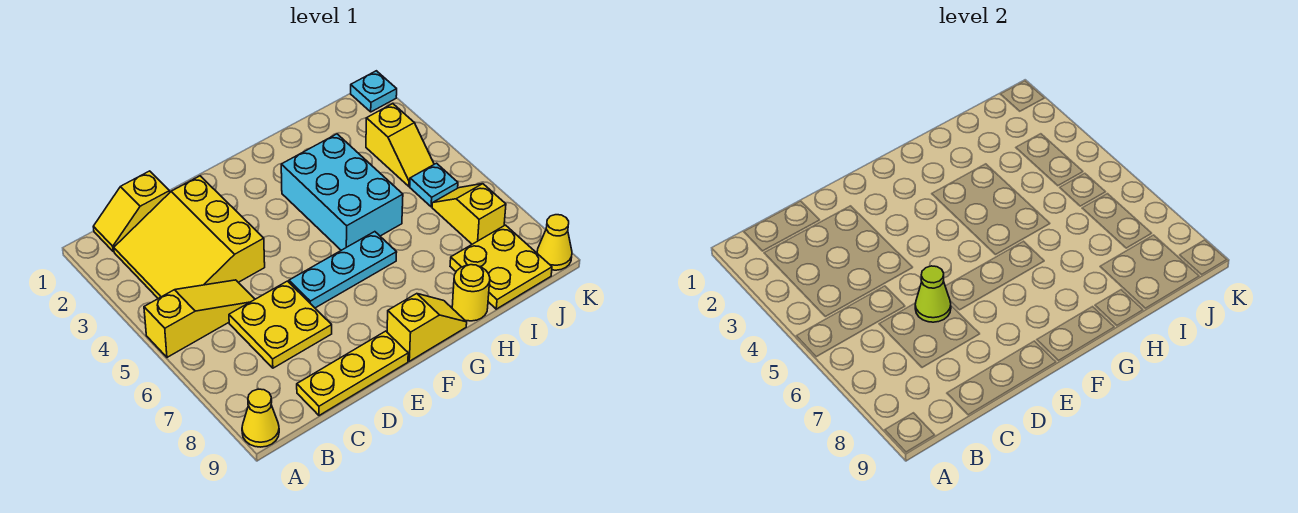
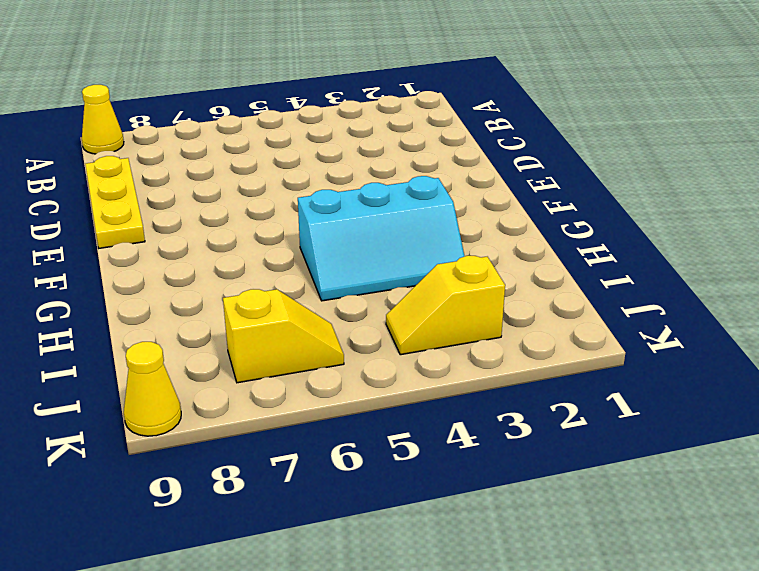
cyan 2x3 slope [298,176,465,301] -> cyan 2x3 brick [281,134,403,250]
none -> yellow 1x3 slope [144,280,255,357]
none -> yellow 1x2 slope [93,171,170,252]
none -> yellow 3x3 slope [114,176,265,299]

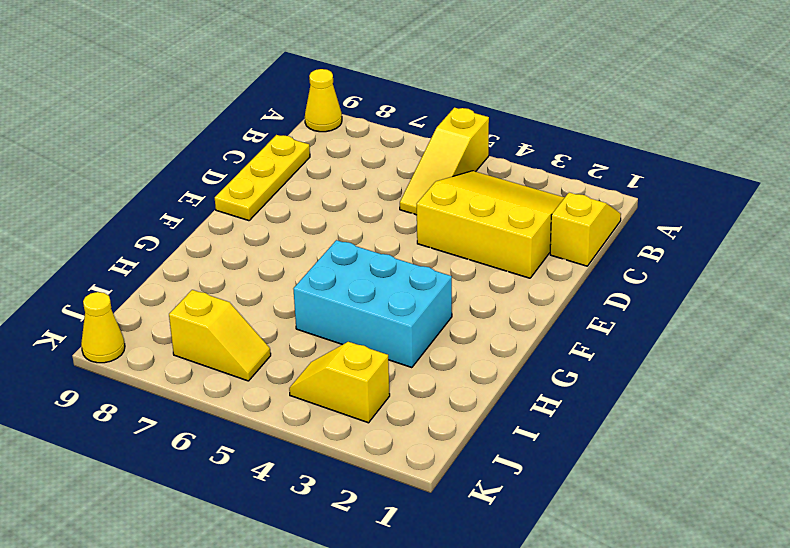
none -> yellow 2x2 plate [229,281,332,368]
none -> cyan 1x3 plate [289,232,397,308]
none -> yellow 1x2 slope [387,294,467,361]

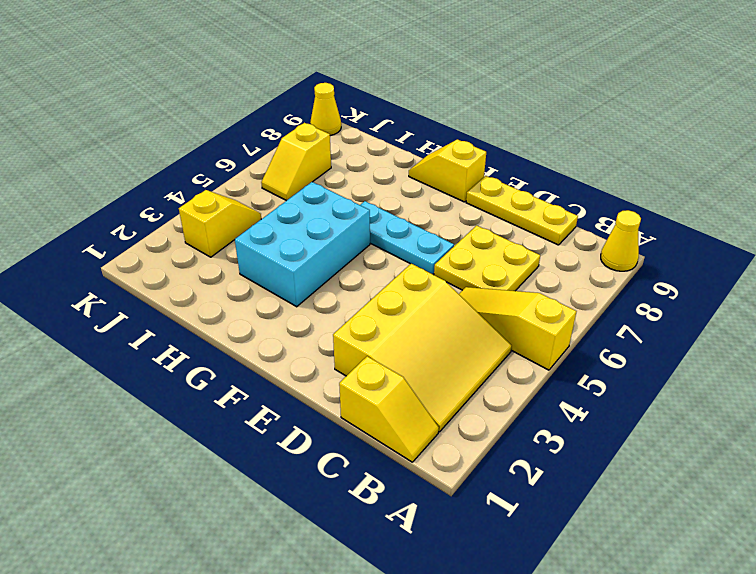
none -> yellow 1x1 round brick [452,265,490,321]
none -> yellow 2x2 plate [450,225,552,309]
none -> cyan 1x1 plate [410,163,458,207]

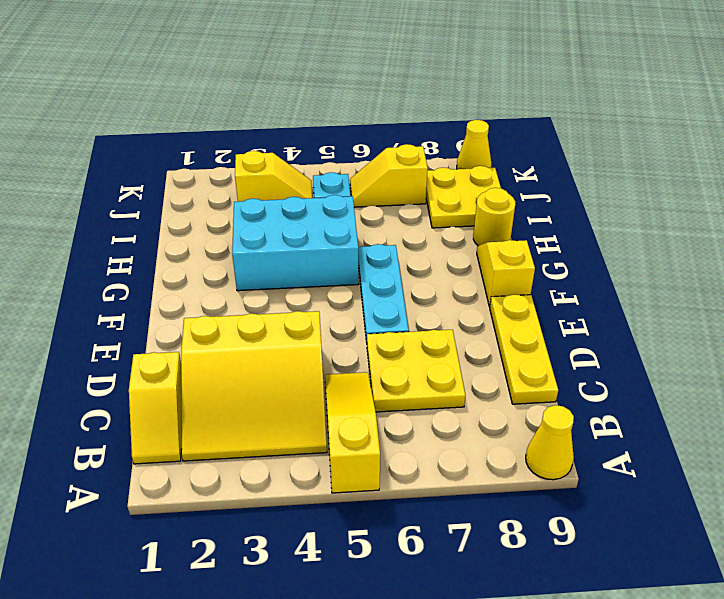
none -> cyan 1x1 plate [351,71,397,112]
none -> lime 1x1 cone [915,266,951,322]

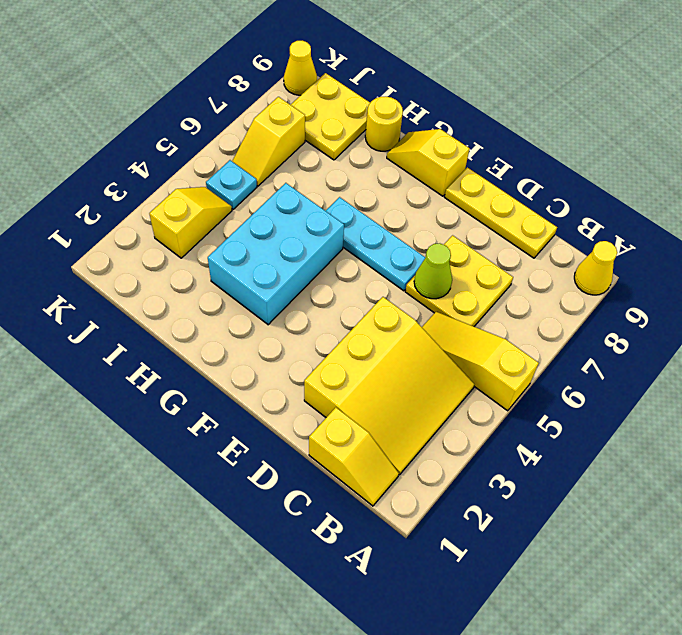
none -> cyan 1x1 plate [351,71,397,112]

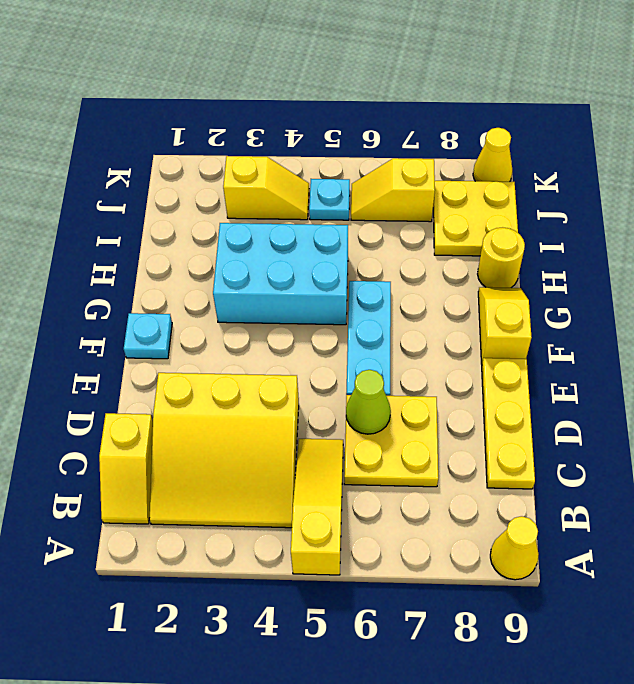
cyan 1x1 plate [124,313,172,359] -> cyan 1x1 plate moved to [351,71,397,112]

